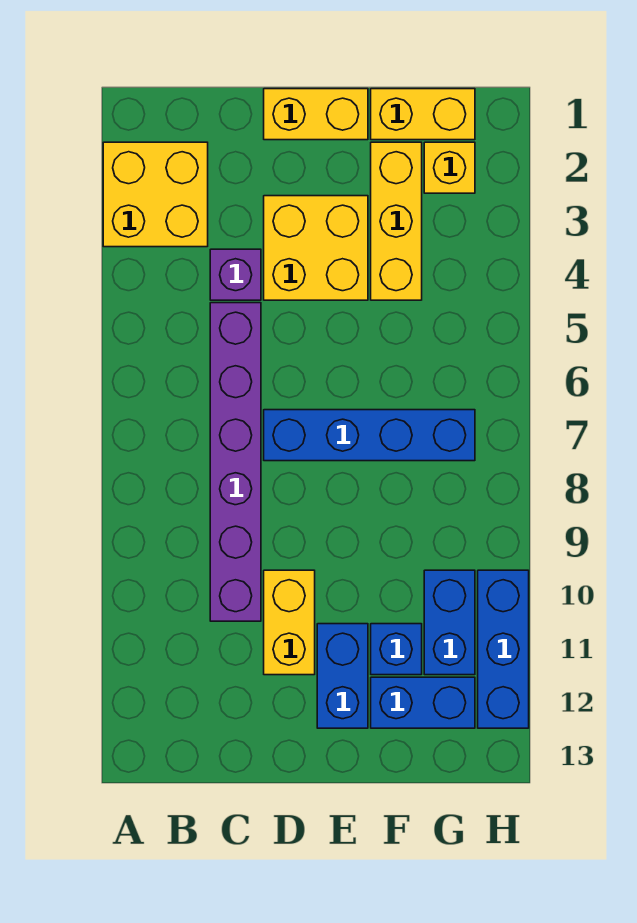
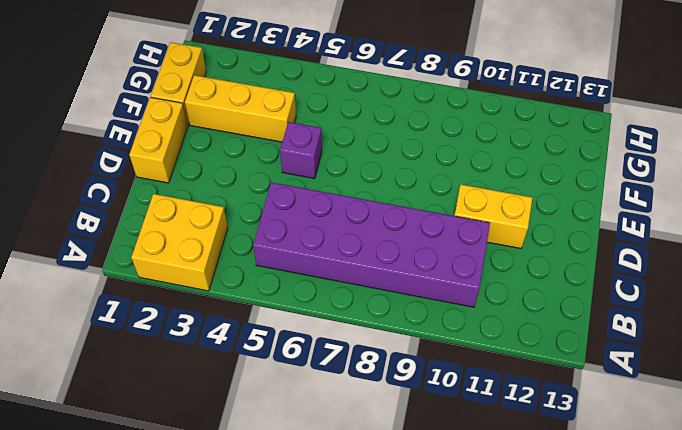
purple 2x6 brick [253,182,490,307] -> purple 1x6 brick [210,303,261,621]
purple 1x1 brick [280,122,322,179] -> purple 1x1 brick moved to [210,249,261,300]
none -> yellow 2x2 brick [264,196,368,300]
none -> blue 1x4 brick [264,410,475,461]
none -> blue 1x2 brick [317,624,368,728]

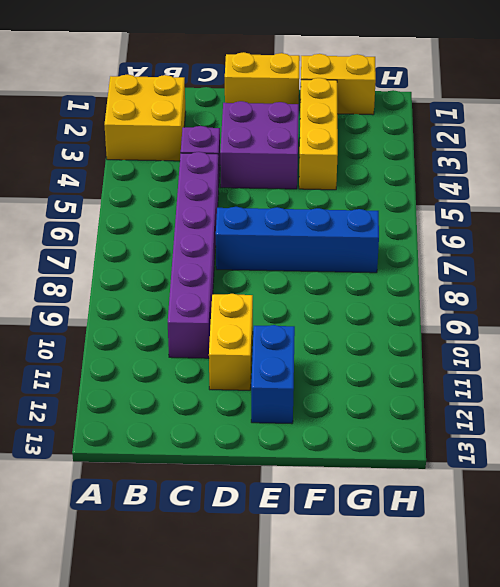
purple 2x2 brick [220,101,299,189] -> yellow 2x2 brick [264,196,368,300]
none -> blue 1x1 brick [371,624,422,675]
none -> blue 1x2 brick [371,677,475,728]
none -> yellow 1x1 brick [424,142,475,193]

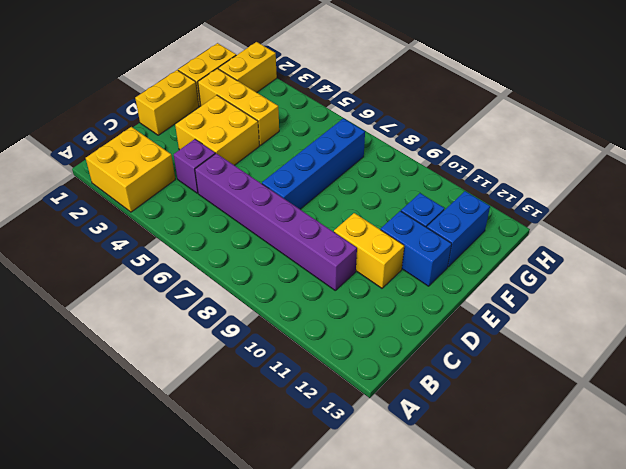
yellow 1x2 brick [218,42,277,92] -> yellow 1x1 brick [424,142,475,193]
none -> blue 1x2 brick [424,570,475,675]
none -> blue 1x3 brick [478,570,529,728]

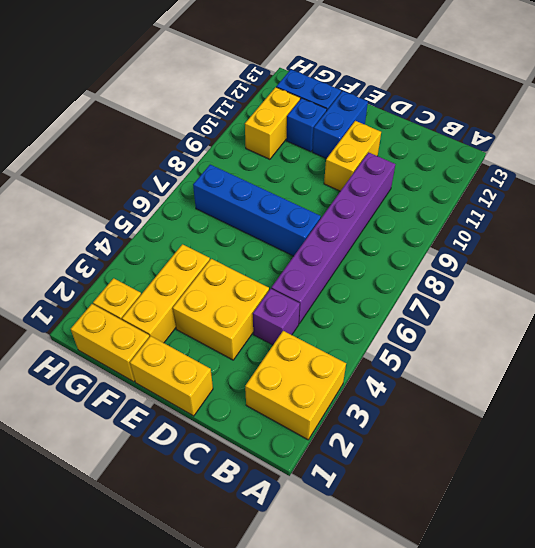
yellow 1x2 brick [245,87,300,159] -> blue 1x2 brick [424,570,475,675]
none -> blue 1x3 brick [478,570,529,728]

